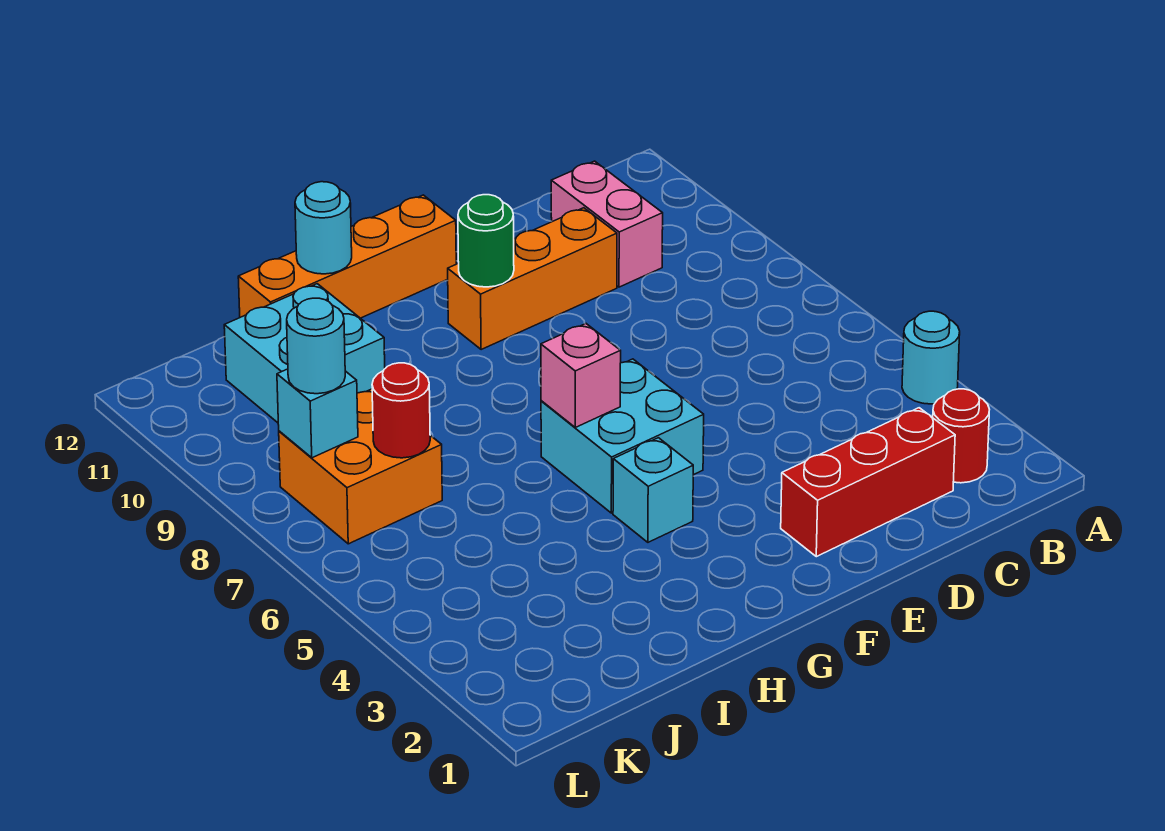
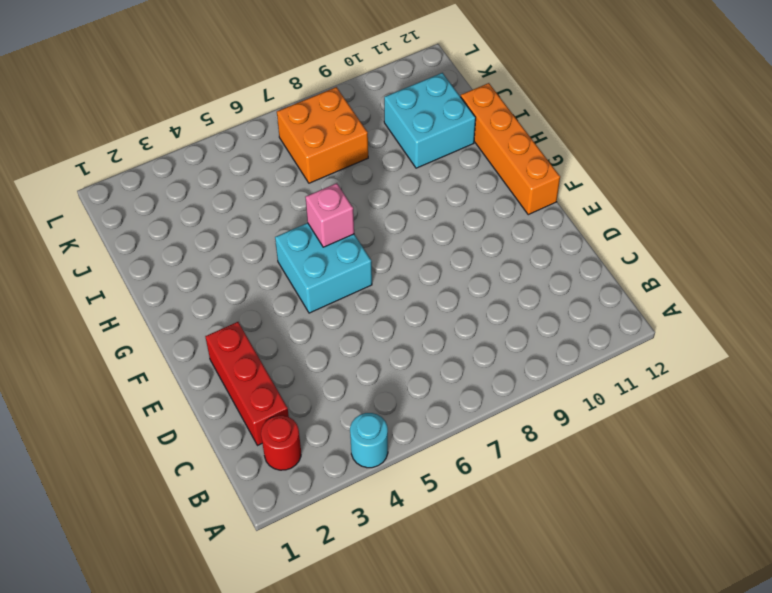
none -> pink 1x2 brick [551,161,663,287]
none -> orange 1x3 brick [448,208,617,350]
none -> cyan 1x1 brick [613,438,693,542]

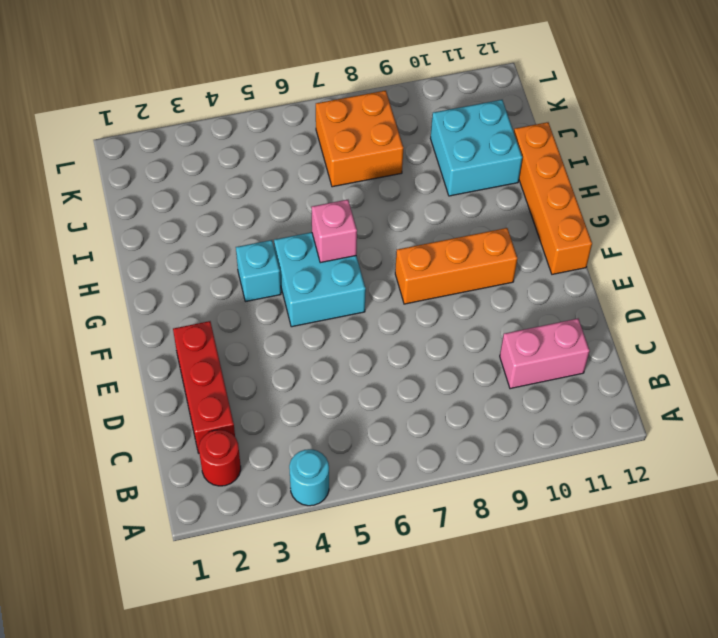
orange 1x3 brick [395,228,517,304] -> orange 1x3 brick turned to [448,208,617,350]
none -> green 1x1 round brick [458,195,514,287]
none -> cyan 1x1 round brick [295,182,352,274]
none -> red 1x1 round brick [372,363,430,458]

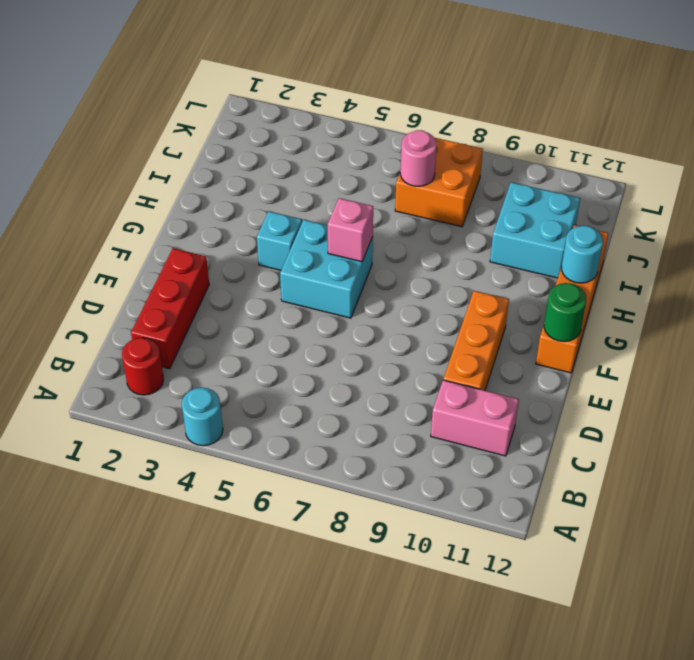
green 1x1 round brick [544,283,586,342] -> green 1x1 round brick moved to [458,195,514,287]
pink 1x1 round brick [400,130,437,186] -> red 1x1 round brick [372,363,430,458]
none -> cyan 1x1 brick [277,369,358,458]
none -> cyan 1x1 round brick [287,298,345,394]

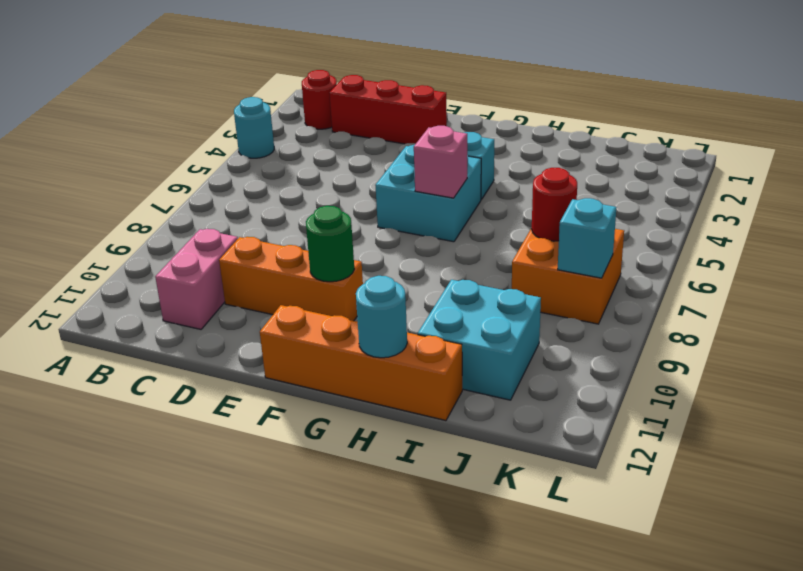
none -> cyan 1x1 round brick [287,298,345,394]

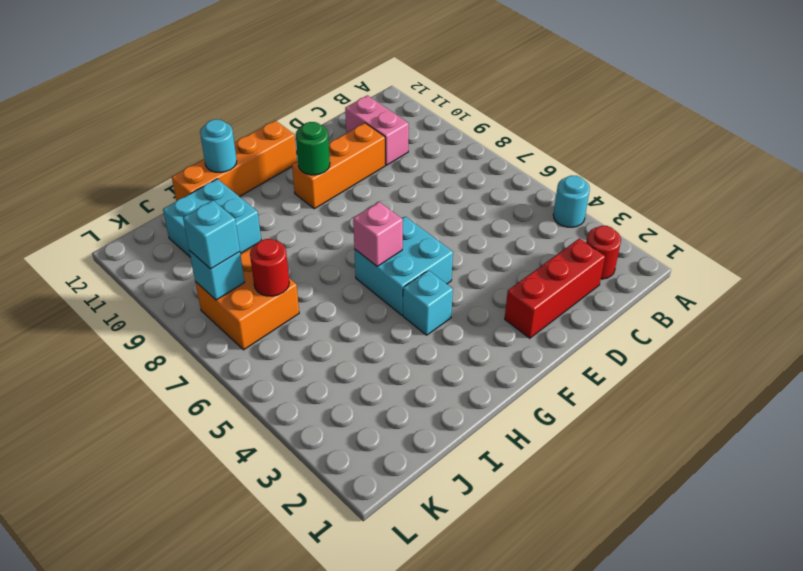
cyan 1x1 brick [183,200,240,269] -> cyan 1x1 round brick [287,298,345,394]

